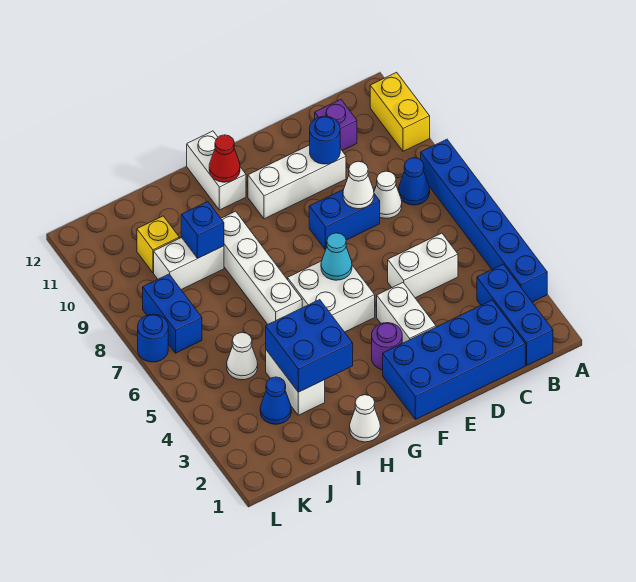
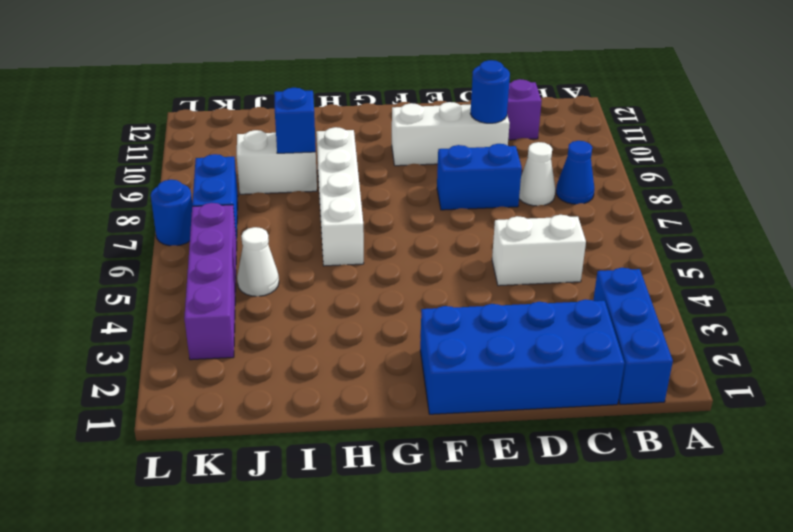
purple 1x4 brick [184,203,237,360] -> none
none -> blue 1x6 brick [421,139,547,302]
none -> yellow 1x2 brick [370,72,430,151]
none -> white 1x2 brick [377,283,436,343]

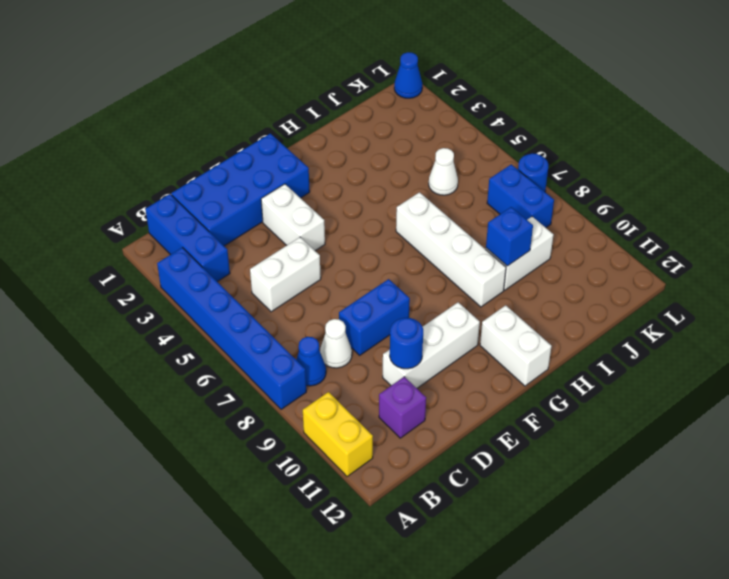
blue 1x1 cone [394,52,422,98] -> blue 1x1 cone moved to [260,377,291,424]
none -> purple 1x1 round brick [372,323,402,370]
none -> white 2x2 brick [288,261,375,332]
none -> white 1x1 cone [350,395,380,442]

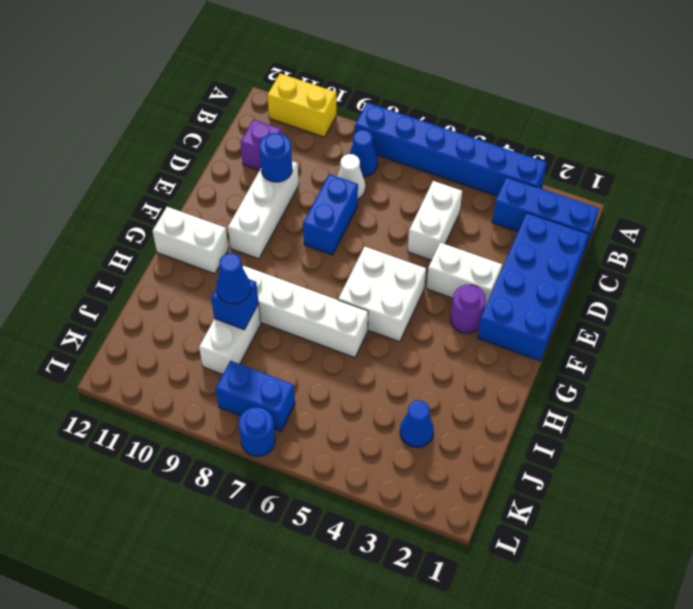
blue 1x1 cone [216,253,251,304] -> none
none -> white 1x1 cone [350,395,380,442]
none -> white 1x2 brick [266,350,325,415]
none -> white 1x1 cone [227,333,258,380]

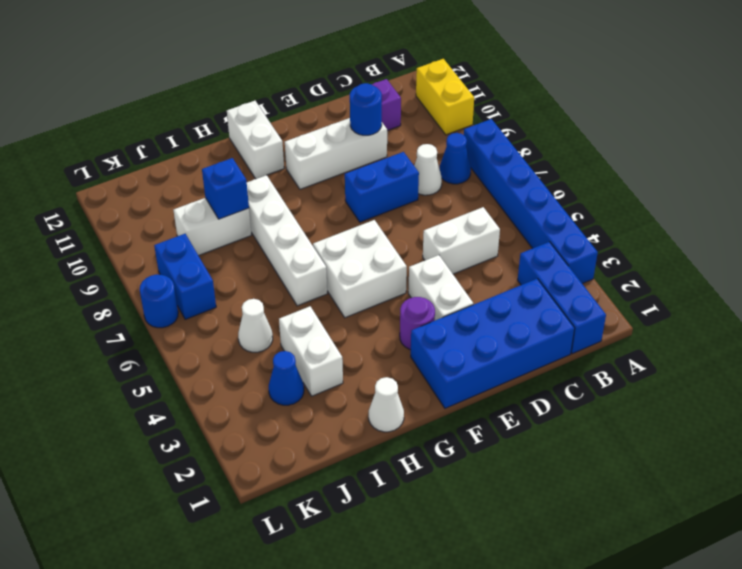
none -> yellow 1x1 brick [137,216,179,273]
none -> white 1x1 cone [343,161,374,209]
none -> cyan 1x1 cone [321,233,352,280]

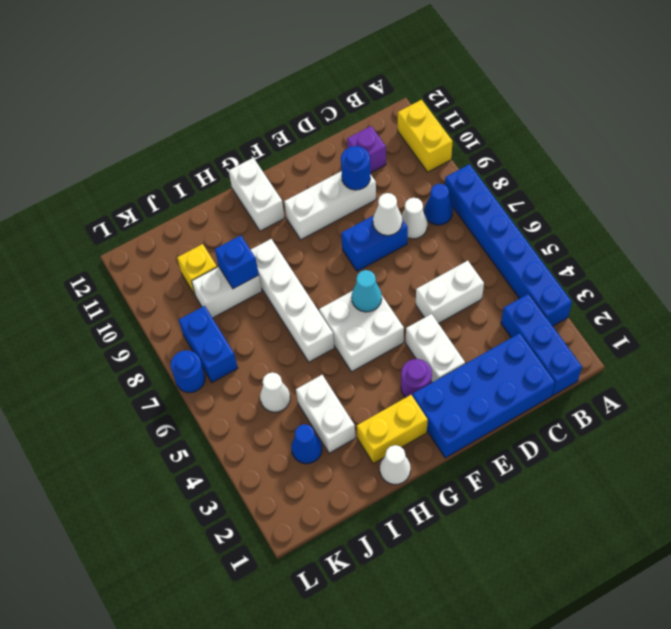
yellow 1x2 brick [357,395,428,463] -> none
none -> red 1x1 cone [209,135,240,182]
none -> blue 2x2 brick [266,300,353,392]

